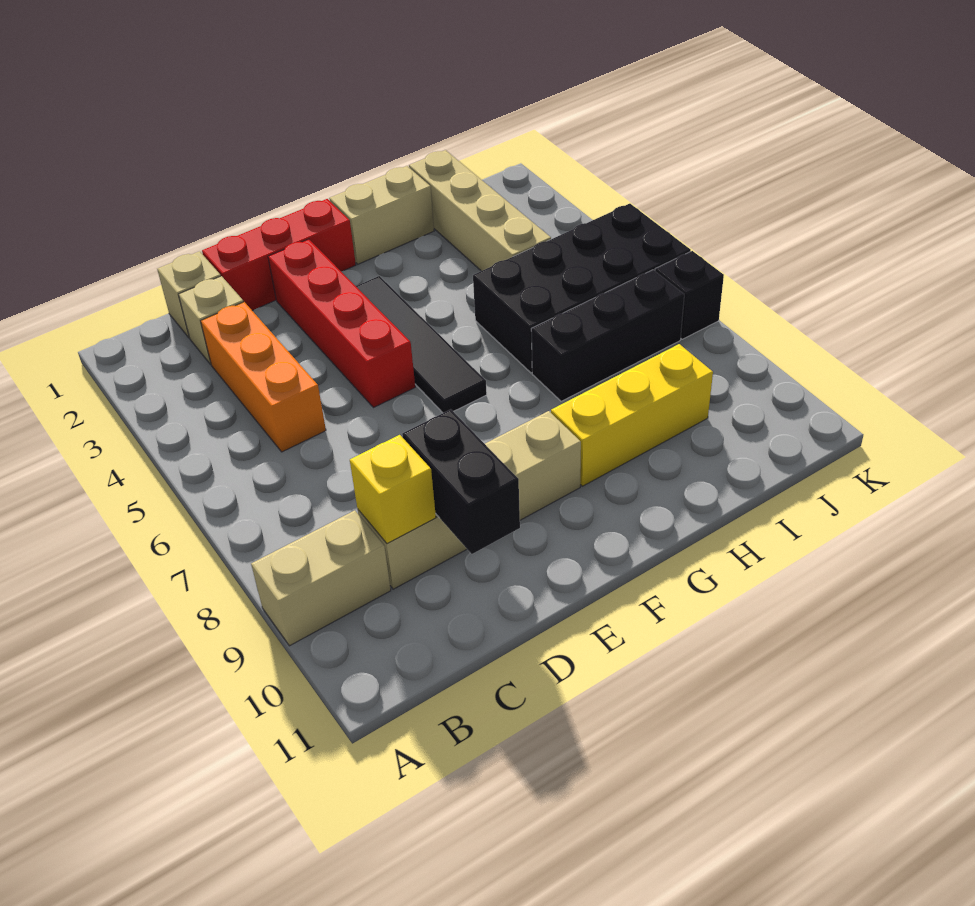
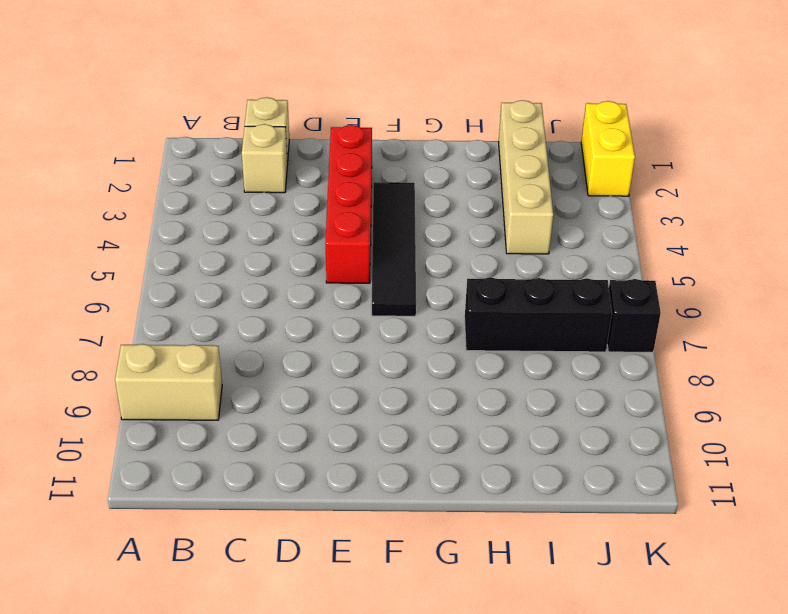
yellow 1x2 brick [581,101,635,196] -> none
none -> orange 1x3 brick [201,302,326,452]
none -> tan 1x4 brick [358,411,581,589]
none -> red 1x3 brick [202,199,356,311]

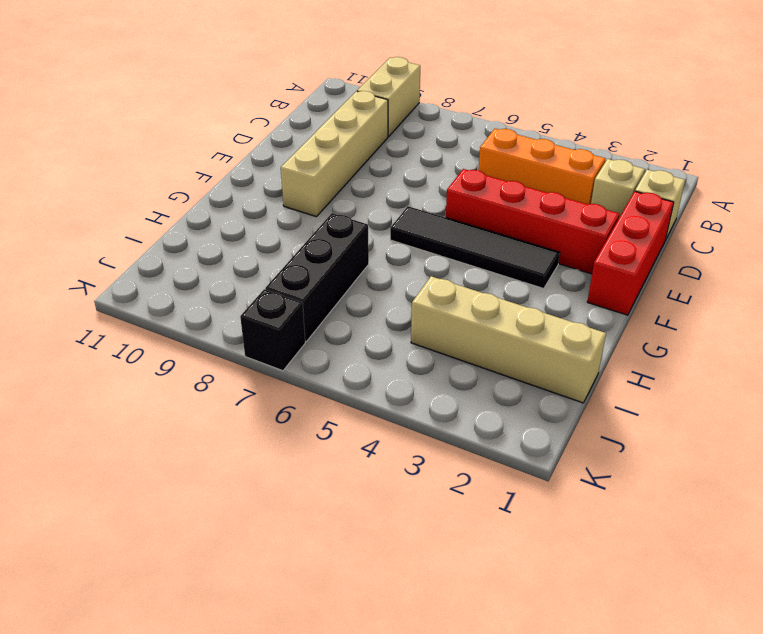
none -> tan 1x2 brick [329,166,434,264]
none -> yellow 1x3 brick [551,344,713,486]
none -> black 2x4 brick [473,204,691,373]

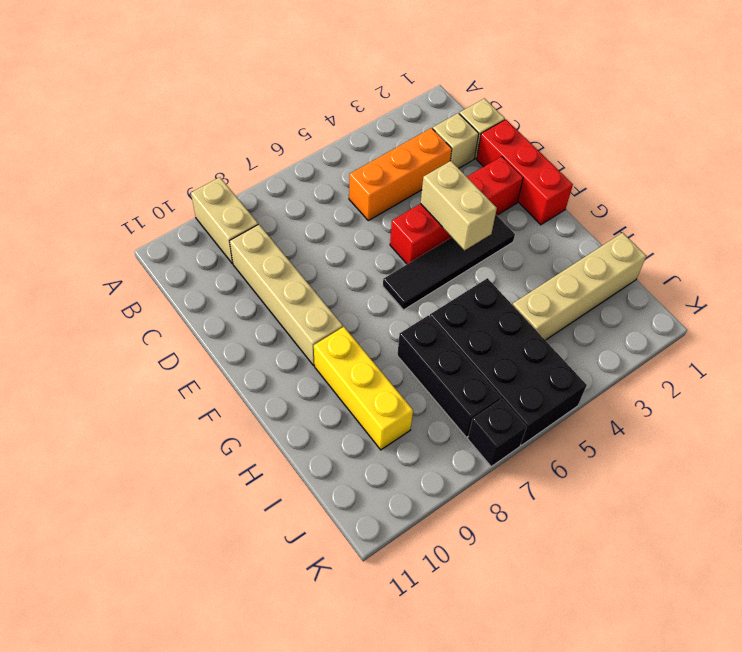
tan 1x2 brick [421,161,497,250] -> tan 1x2 brick moved to [329,166,434,264]
none -> yellow 1x1 brick [350,435,436,544]
none -> black 1x2 brick [402,409,520,554]

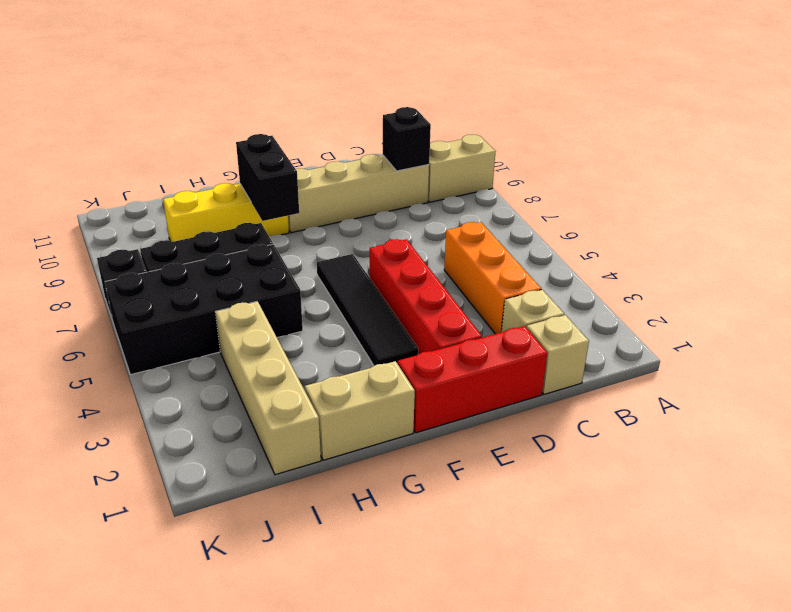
black 1x1 brick [383,107,431,171] -> yellow 1x1 brick [350,435,436,544]
black 1x2 brick [236,134,299,221] -> black 1x2 brick moved to [402,409,520,554]

